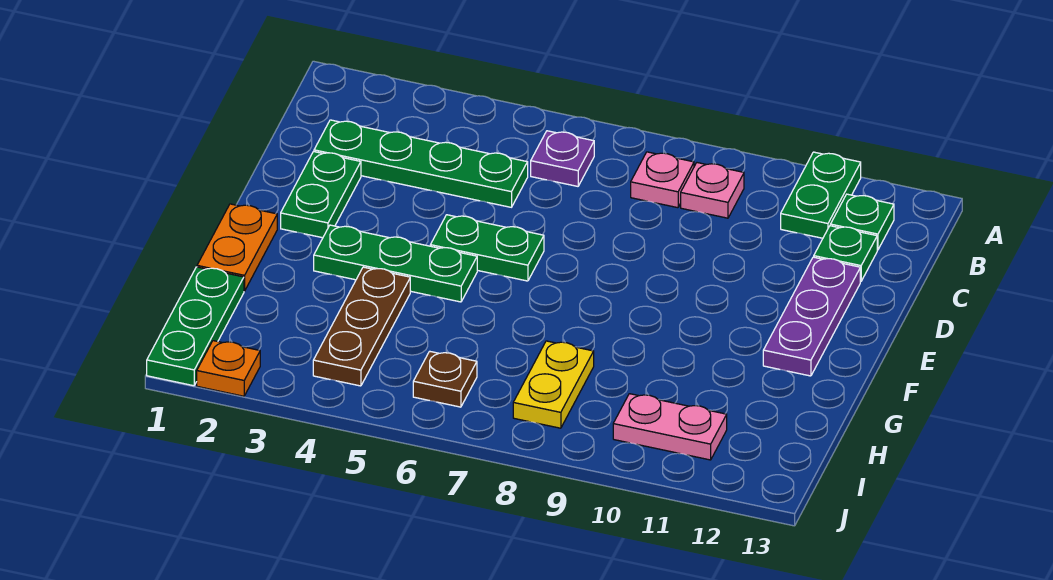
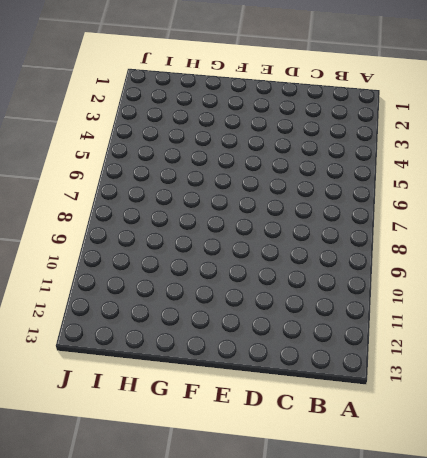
none -> green 1x2 plate [781,152,861,238]
none -> purple 1x1 plate [531,131,594,186]
none -> pink 1x1 plate [631,152,694,208]

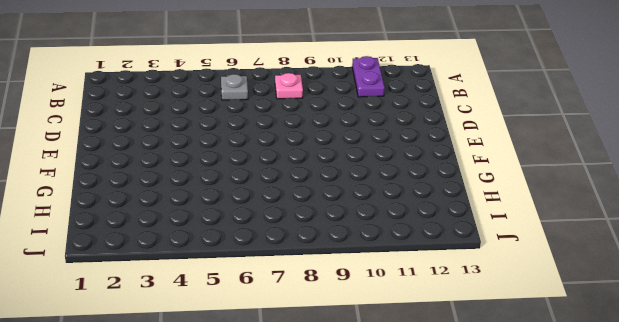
purple 1x2 plate [352,56,385,97] -> green 1x2 plate [781,152,861,238]
grey 1x1 plate [221,74,248,100] -> purple 1x1 plate [531,131,594,186]
none -> pink 1x1 plate [681,163,744,218]
none -> green 1x1 plate [830,194,894,250]
none -> green 1x4 plate [314,120,528,207]

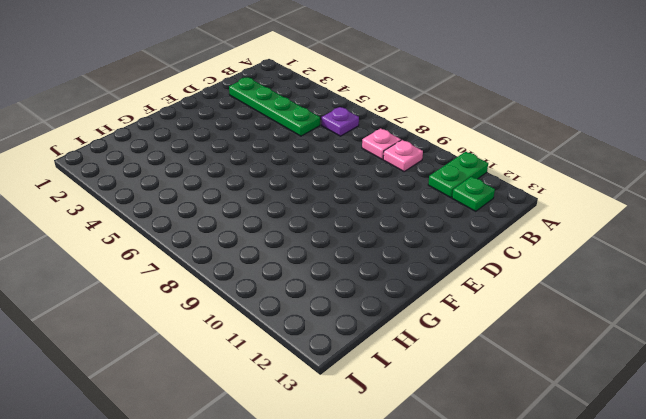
none -> green 1x1 plate [814,226,877,281]
none -> green 1x2 plate [281,152,361,238]
none -> purple 1x3 plate [763,257,860,376]

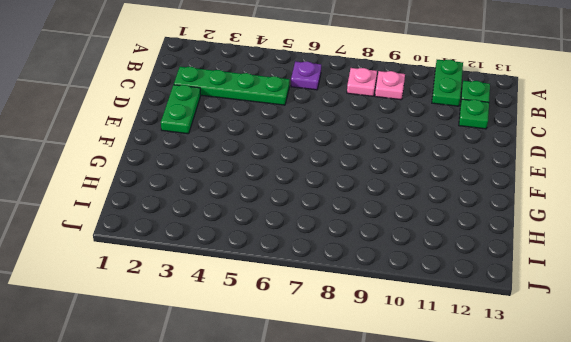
none -> purple 1x3 plate [763,257,860,376]
none -> green 1x2 plate [430,215,544,281]
none -> orange 1x2 plate [197,204,277,291]

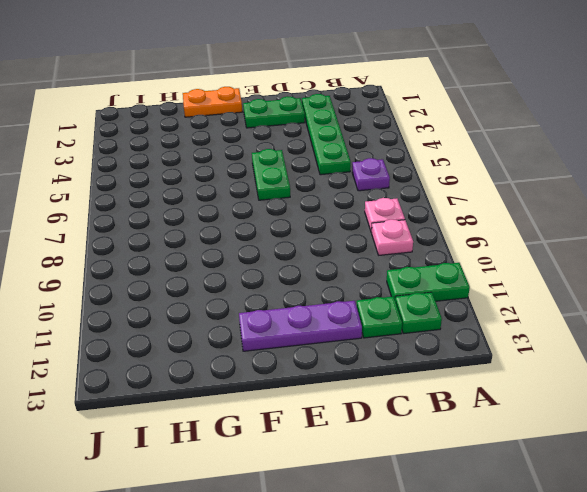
none -> green 1x3 plate [314,225,477,302]
none -> brown 1x3 plate [313,267,410,386]
none -> green 1x3 plate [147,267,244,386]

